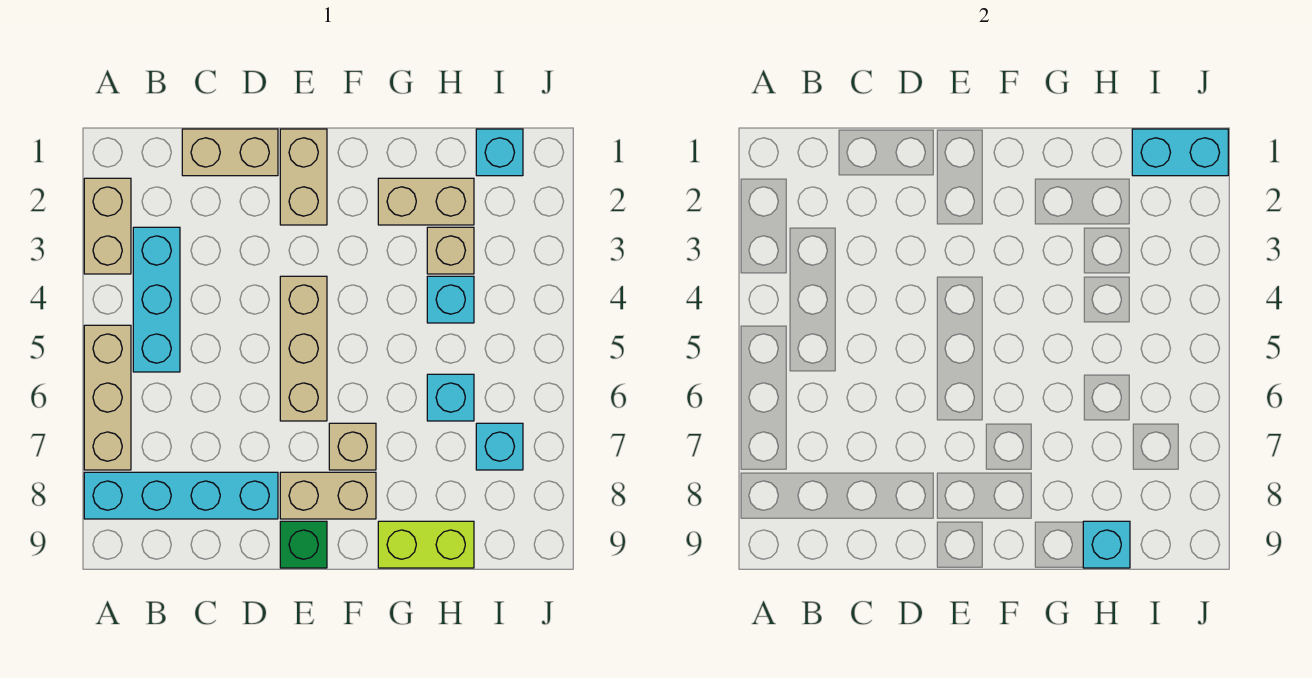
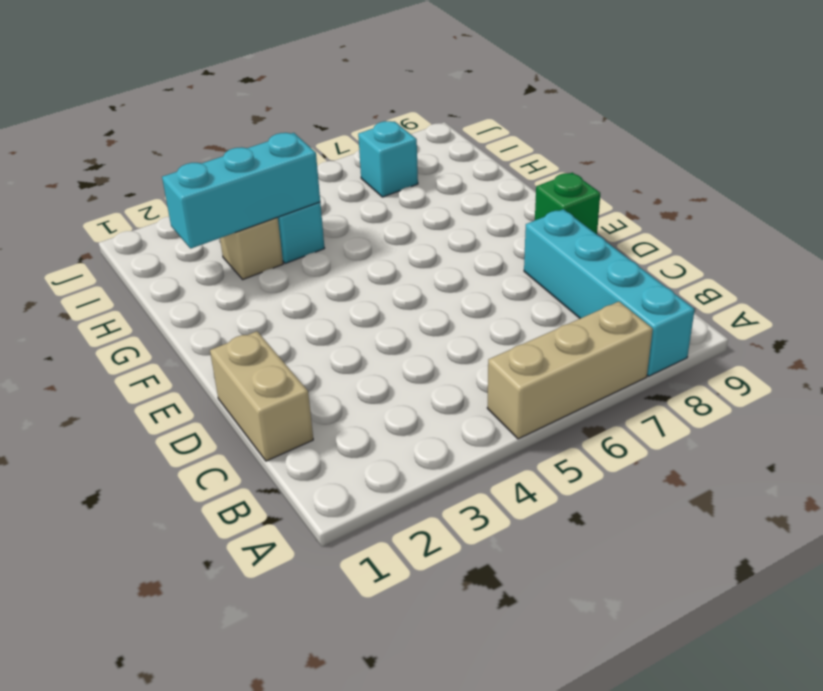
cyan 1x3 brick [162,133,320,249] -> cyan 1x3 brick moved to [133,227,180,372]
none -> tan 1x2 brick [84,178,131,274]
none -> tan 1x2 brick [280,129,327,225]
none -> tan 1x3 brick [280,276,327,421]

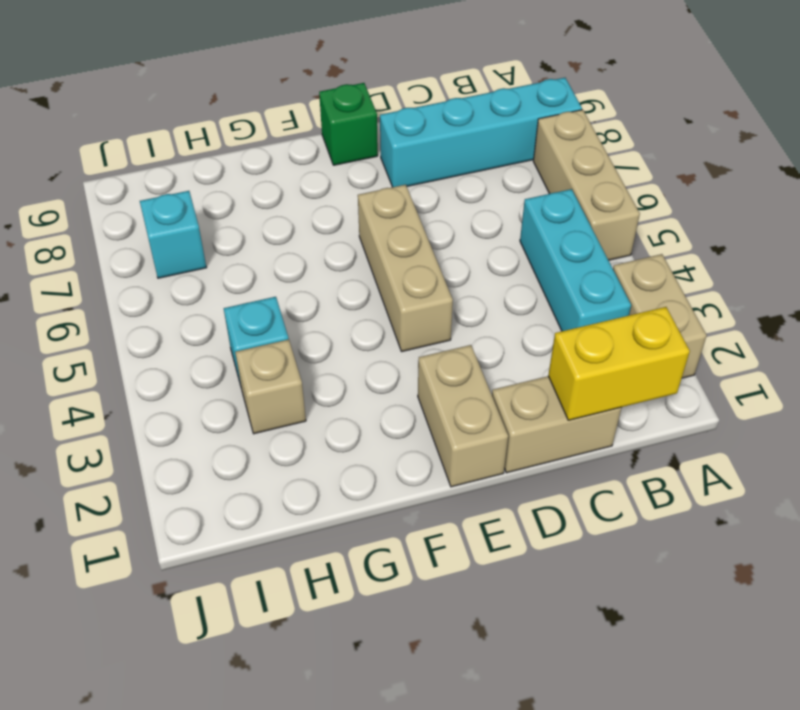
yellow 1x2 brick [548,307,690,420] -> none
none -> tan 1x2 brick [280,472,376,519]
none -> tan 1x1 brick [329,423,376,470]
none -> tan 1x2 brick [378,178,474,225]

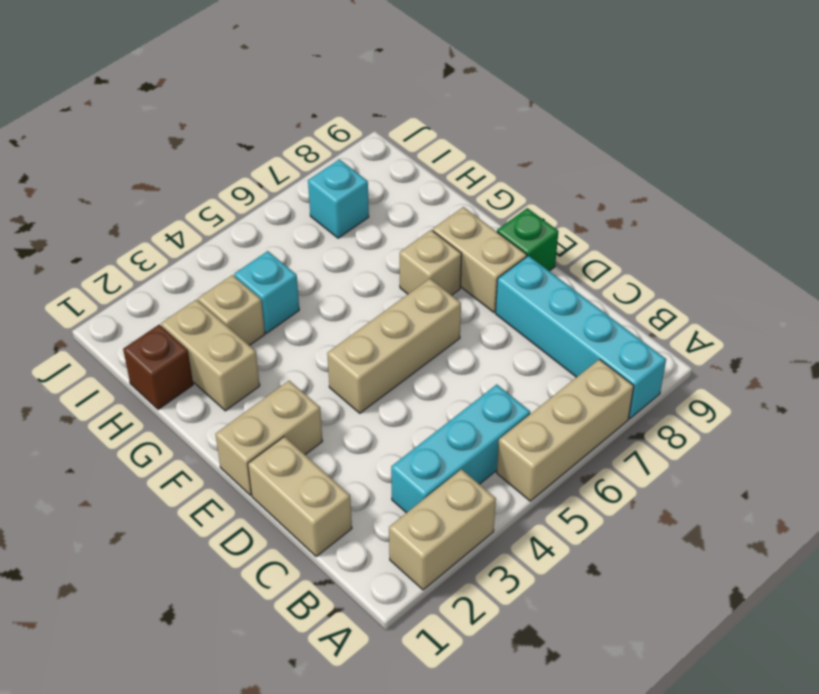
brown 1x1 brick [123,325,193,409] -> none
none -> lime 1x2 brick [378,521,474,568]
none -> cyan 1x1 brick [427,374,474,421]
none -> cyan 1x1 brick [476,129,523,176]

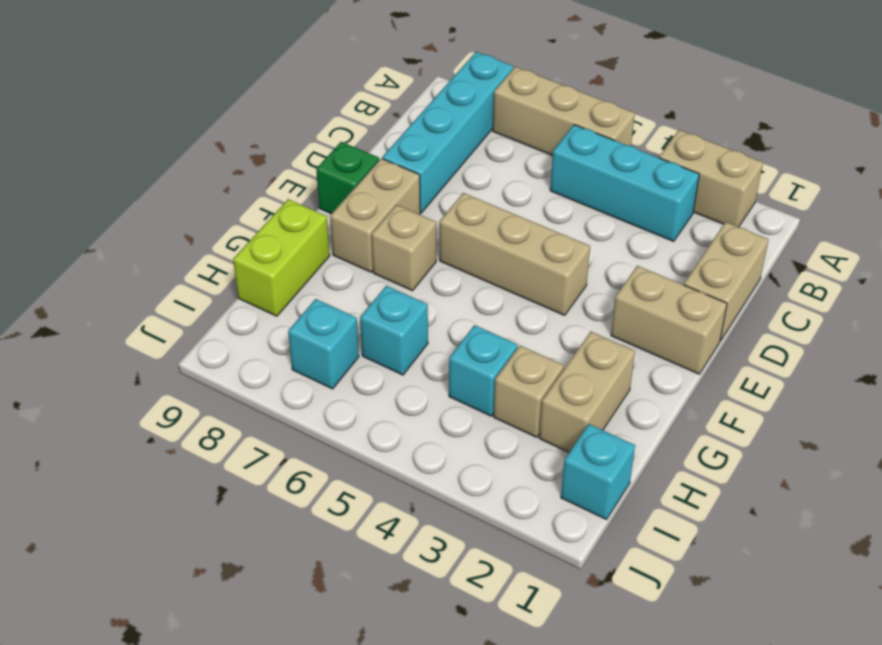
none -> cyan 1x1 brick [1083,521,1130,568]
none -> cyan 1x2 brick [1132,129,1228,176]

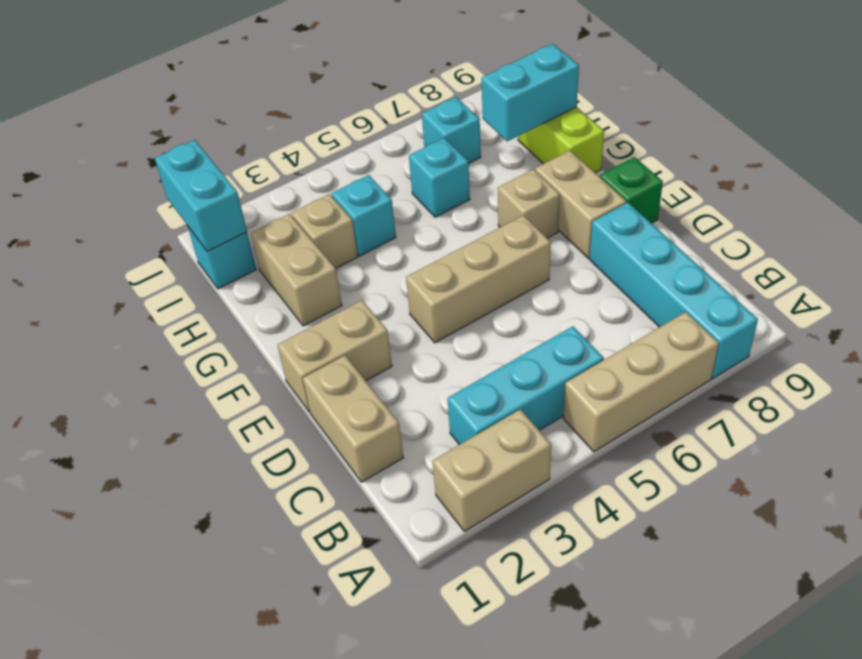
cyan 1x2 brick [482,44,579,141] -> cyan 1x1 brick [1083,521,1130,568]

